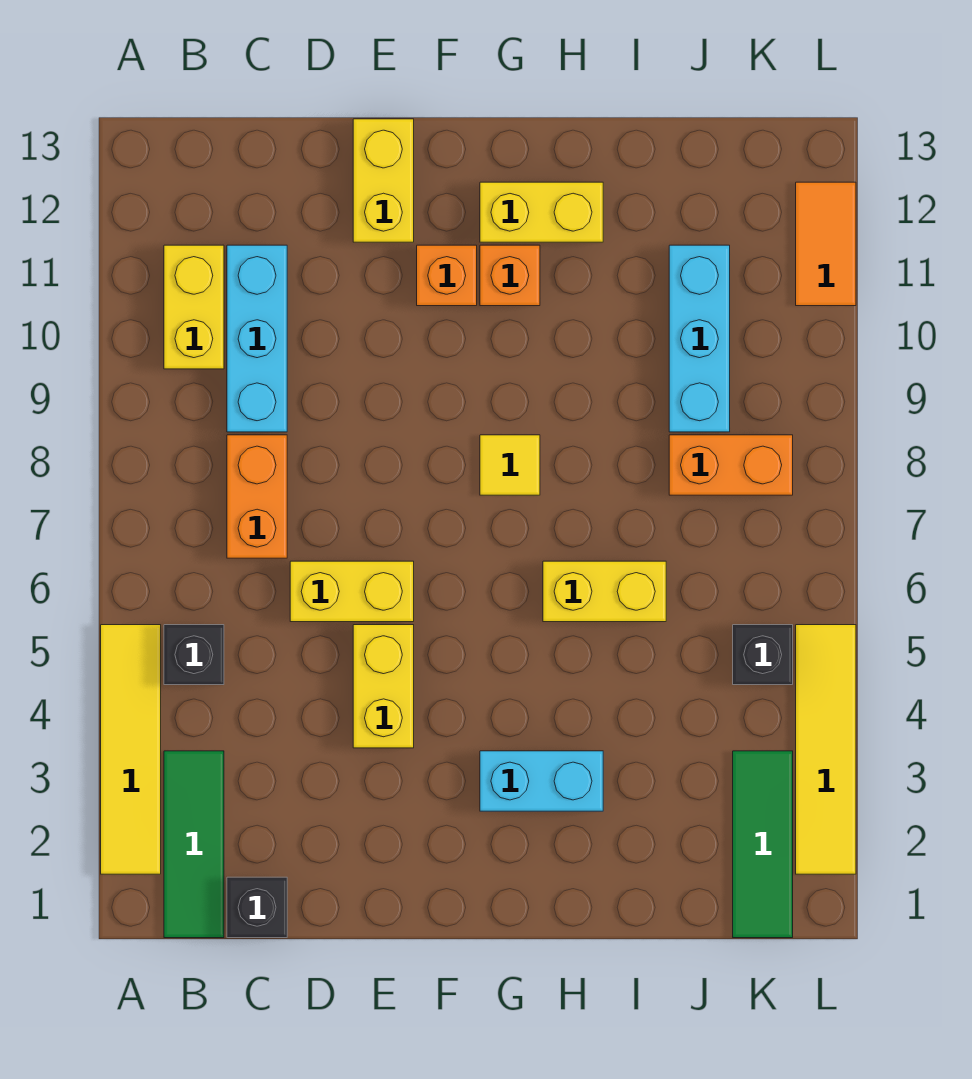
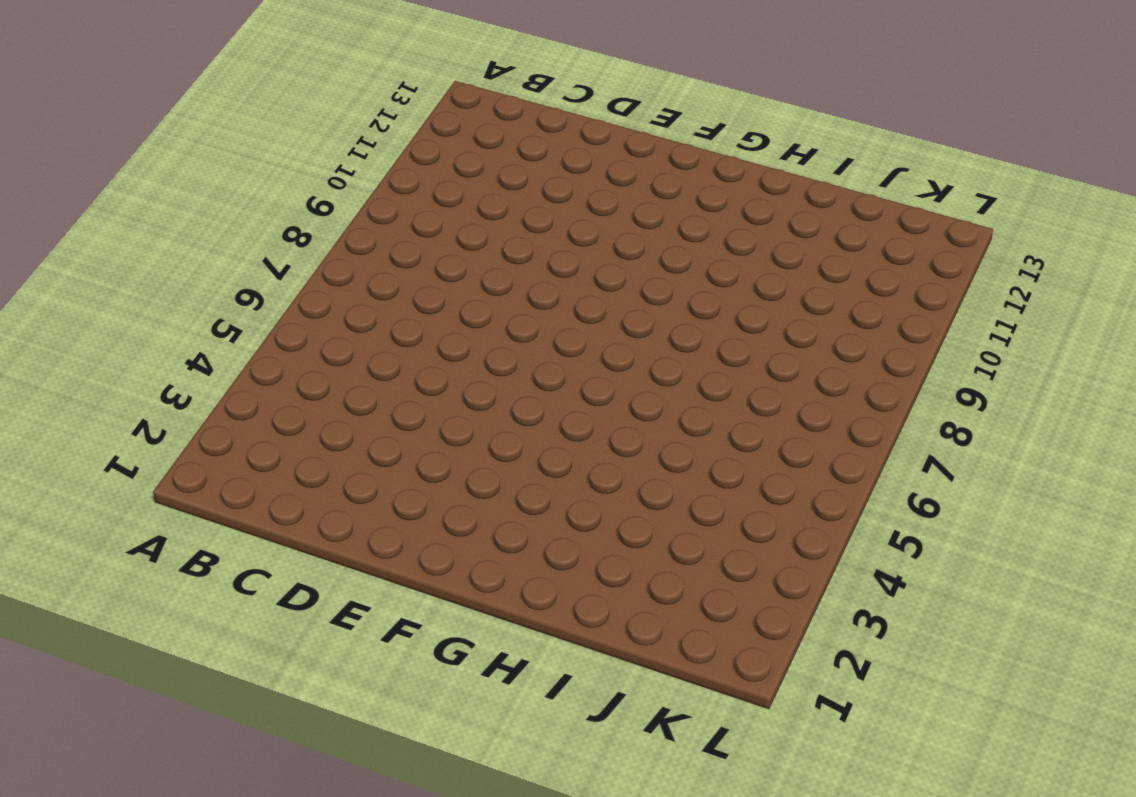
none -> yellow 1x4 tile [101,625,161,874]
none -> green 1x3 tile [164,751,224,938]
none -> black 1x1 brick [164,625,224,685]

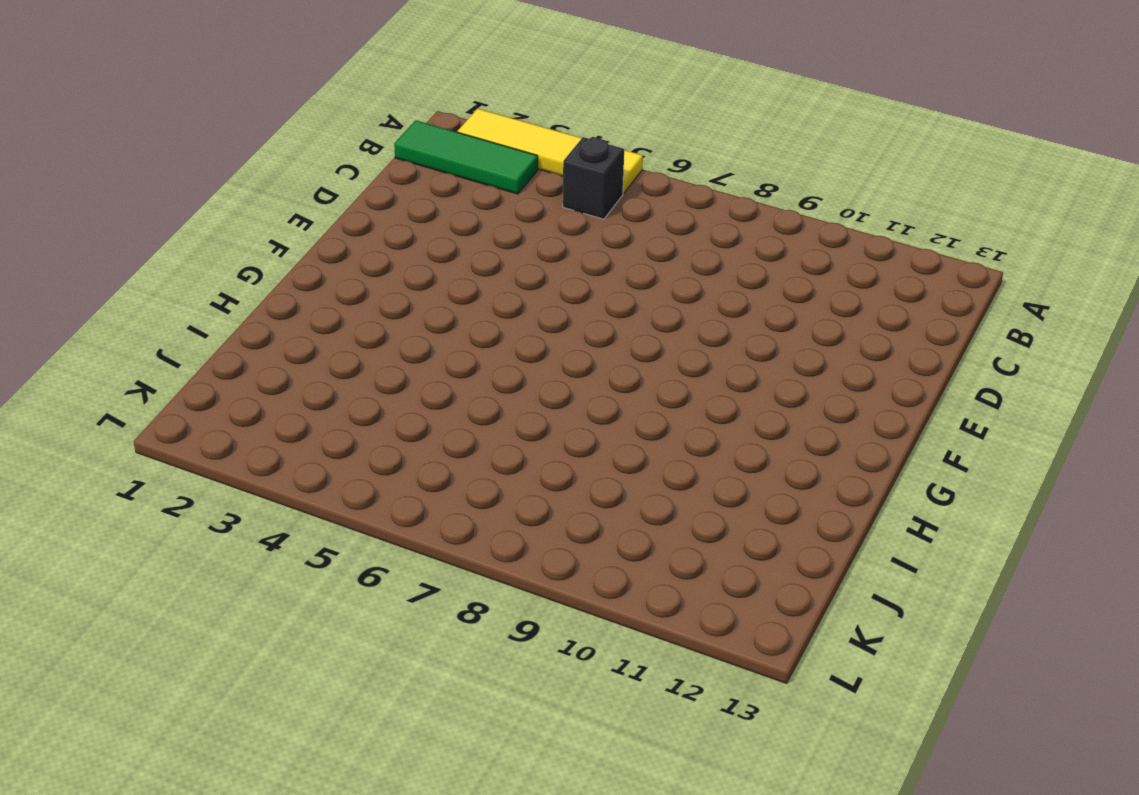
none -> yellow 1x2 brick [164,245,224,369]
none -> black 1x1 brick [227,877,287,938]
none -> orange 1x2 brick [227,435,287,558]

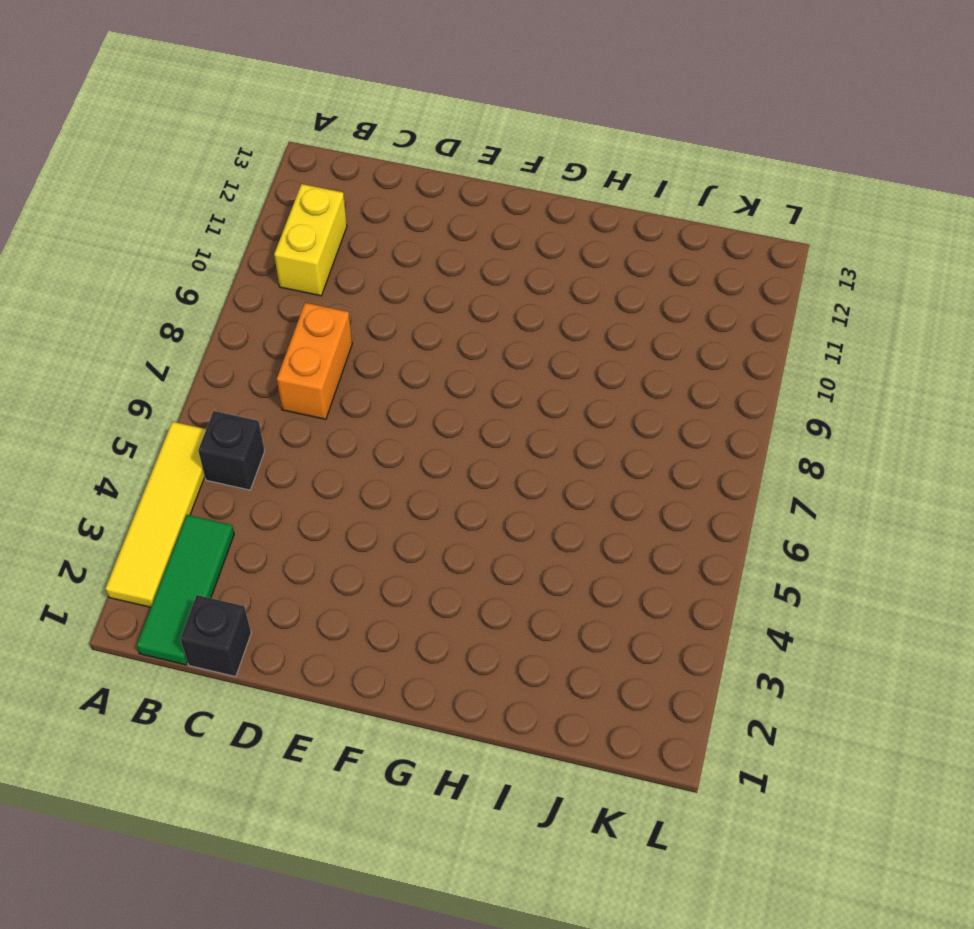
none -> cyan 1x3 brick [227,245,287,432]
none -> yellow 1x2 brick [290,561,414,622]
none -> yellow 1x2 brick [353,625,414,748]

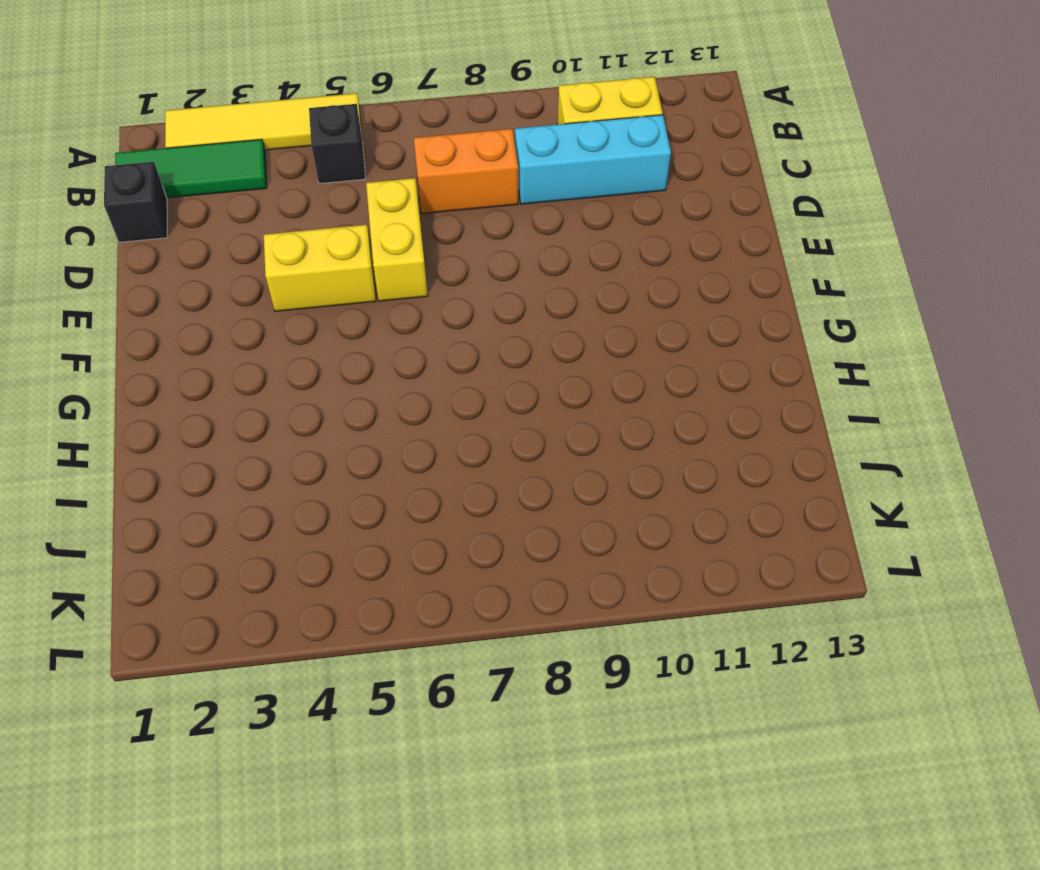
none -> yellow 1x2 brick [353,119,414,242]
none -> orange 1x1 brick [417,245,477,306]
none -> cyan 1x2 brick [480,751,603,811]

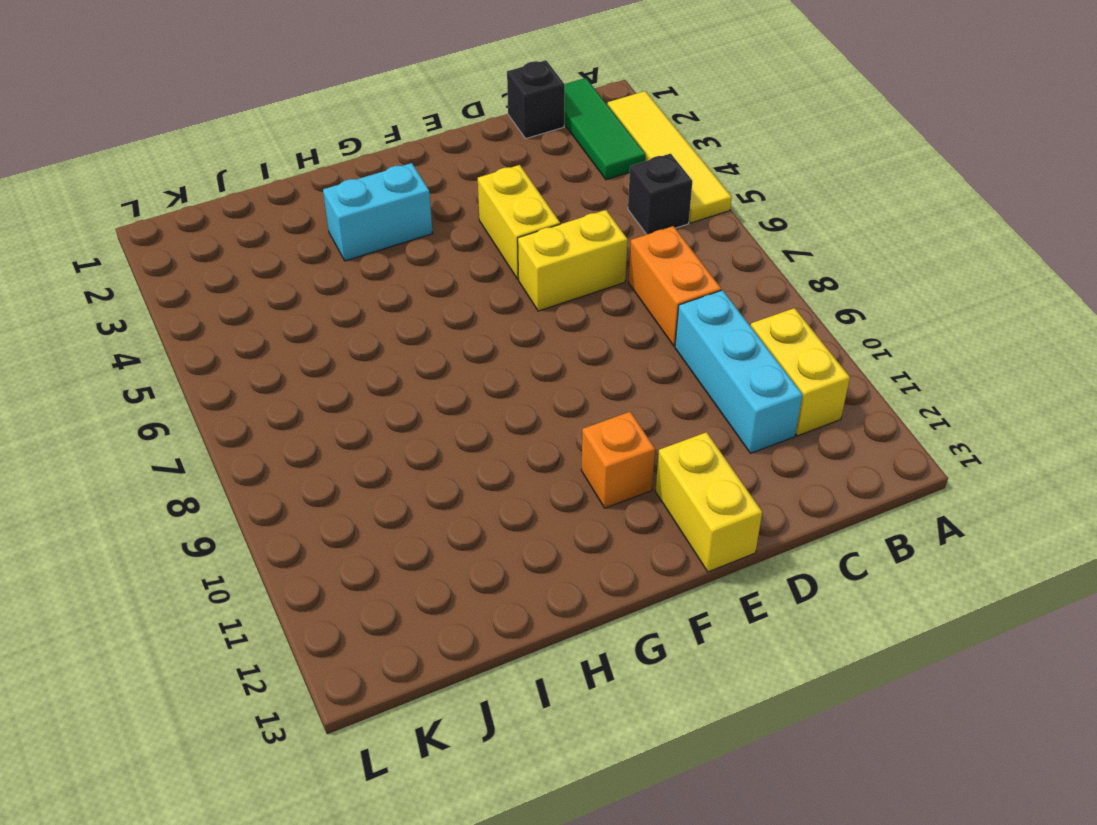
none -> yellow 1x1 tile [480,435,540,495]
none -> orange 1x1 brick [480,245,540,306]
none -> yellow 1x2 brick [480,182,603,242]

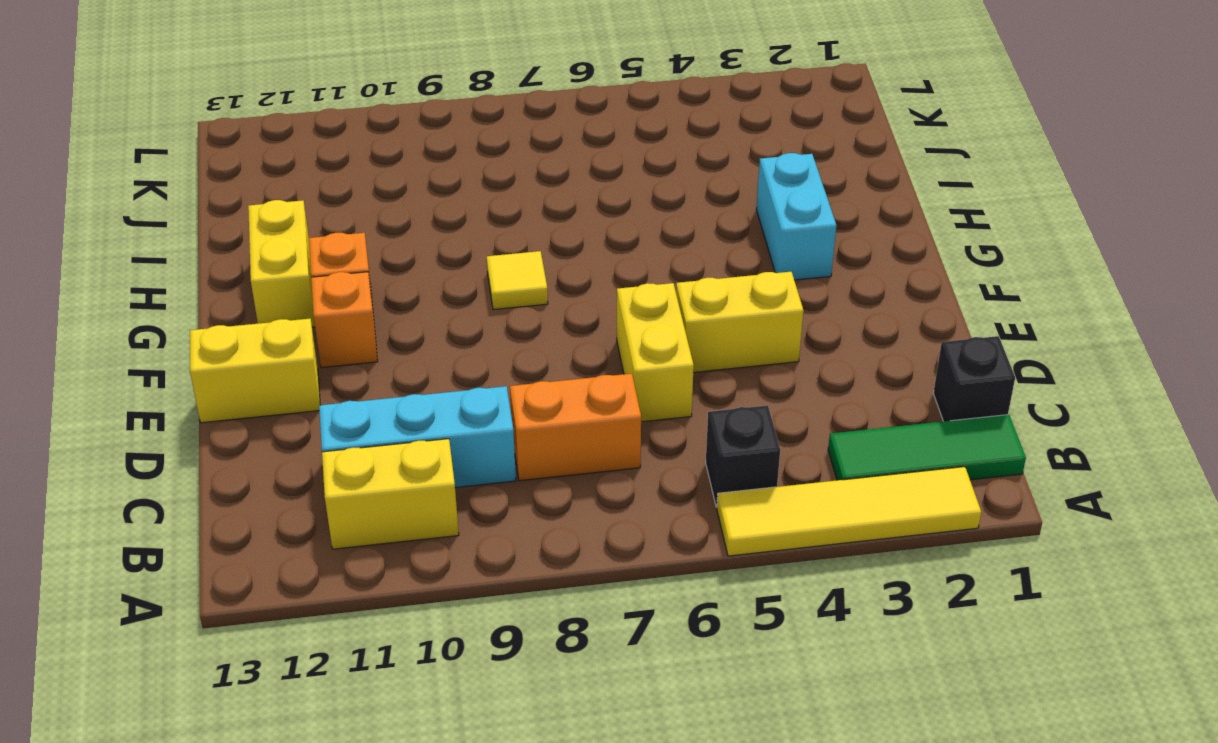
none -> yellow 1x2 brick [543,561,666,622]
none -> orange 1x2 brick [669,435,793,495]
none -> cyan 1x3 brick [669,245,730,432]

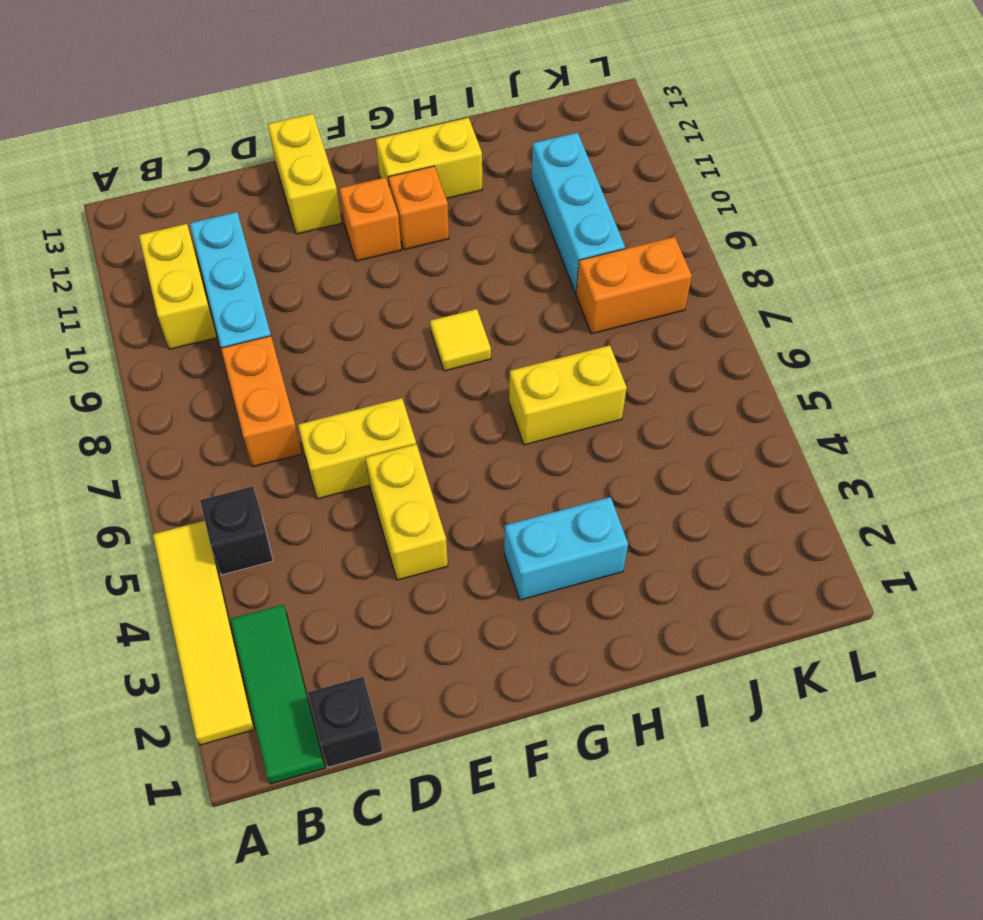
none -> green 1x3 tile [733,751,793,938]
none -> black 1x1 brick [733,625,793,685]
none -> yellow 1x4 tile [796,625,856,874]

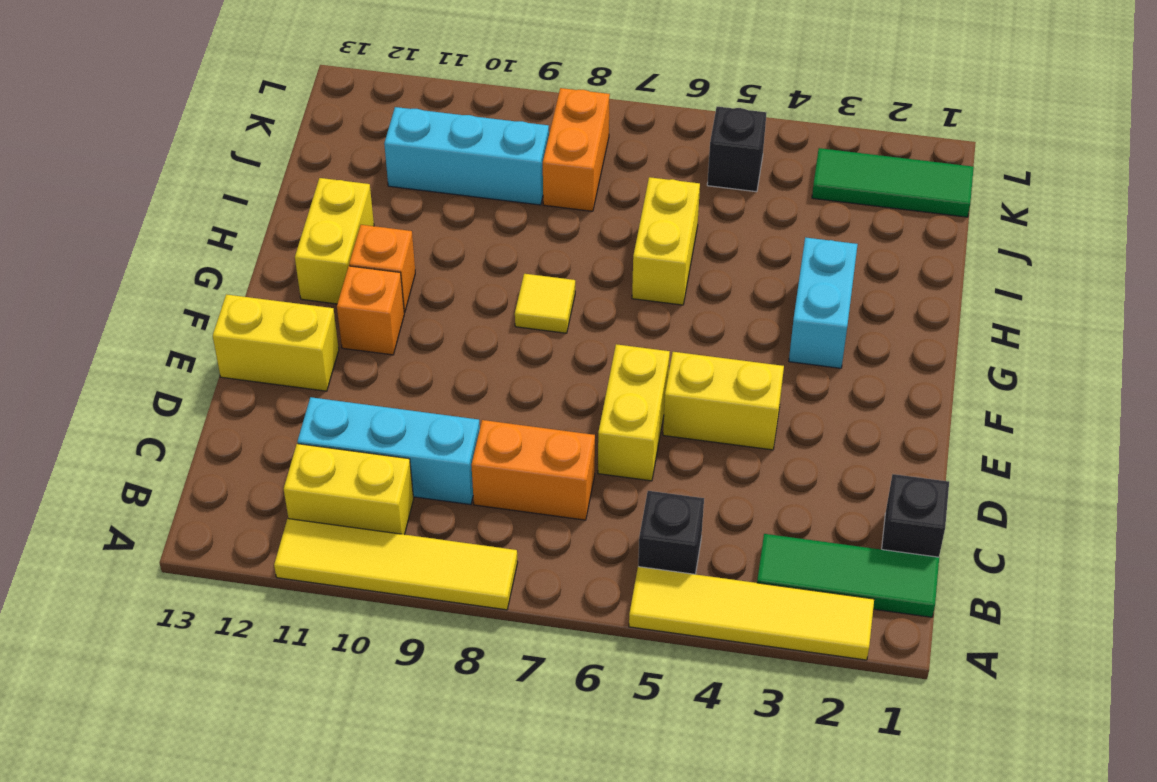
yellow 1x4 tile [274,519,518,610] -> yellow 1x4 tile moved to [796,625,856,874]
none -> orange 1x2 tile [796,182,856,306]

